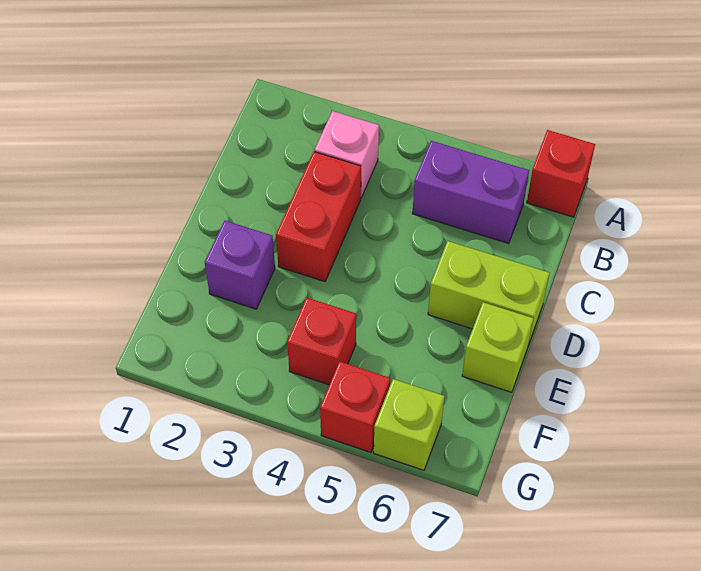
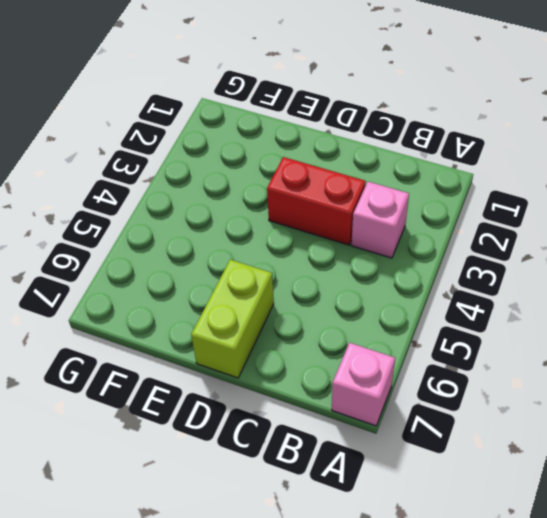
pink 1x1 brick [332,343,395,426] -> red 1x1 brick [527,130,595,217]
none -> purple 1x2 brick [412,141,529,244]
none -> purple 1x1 brick [205,221,275,309]

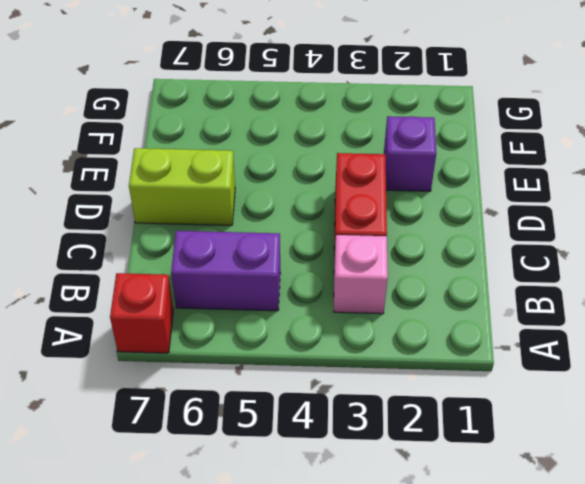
none -> lime 1x1 brick [462,302,534,392]
none -> red 1x1 brick [287,298,356,385]

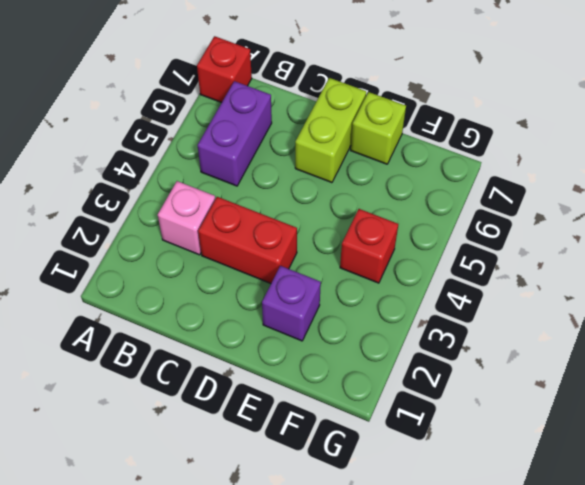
none -> red 1x1 brick [320,361,390,452]
none -> lime 1x1 brick [374,379,445,470]

